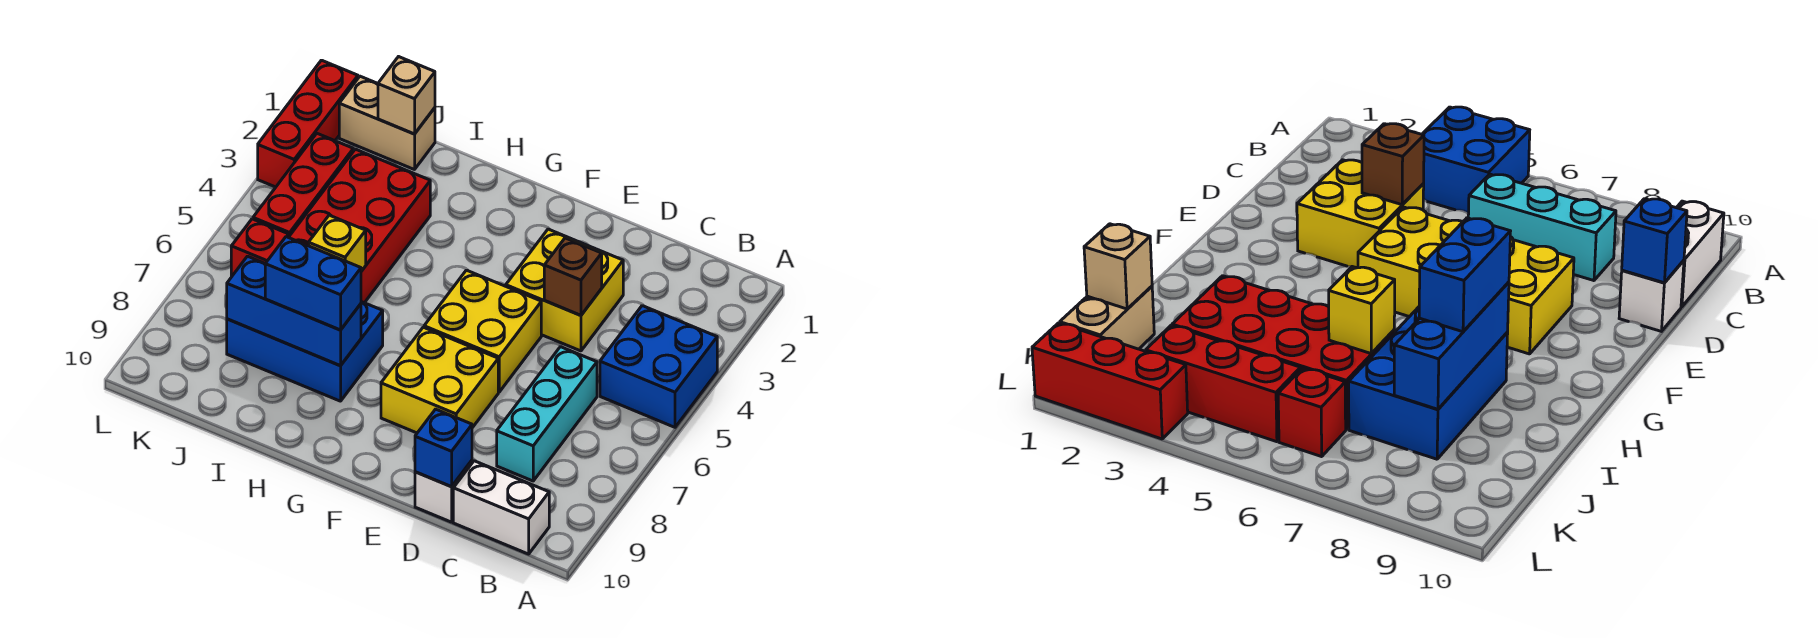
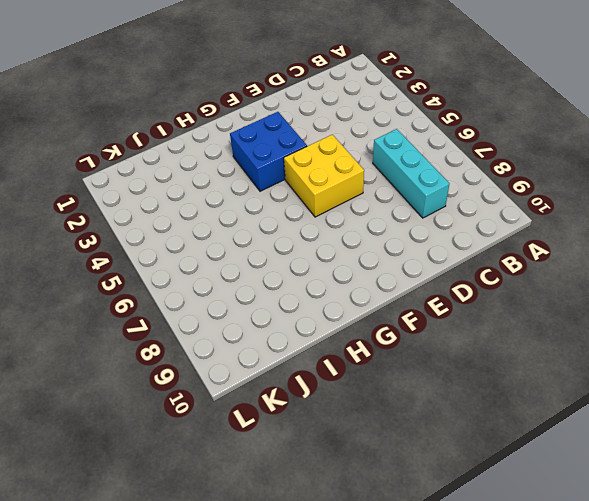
blue 2x2 brick [230,112,307,191] -> blue 2x2 brick moved to [600,306,717,427]
none -> white 1x2 brick [453,461,549,554]
none -> yellow 2x2 brick [506,229,623,351]
none -> white 1x1 brick [415,461,472,522]

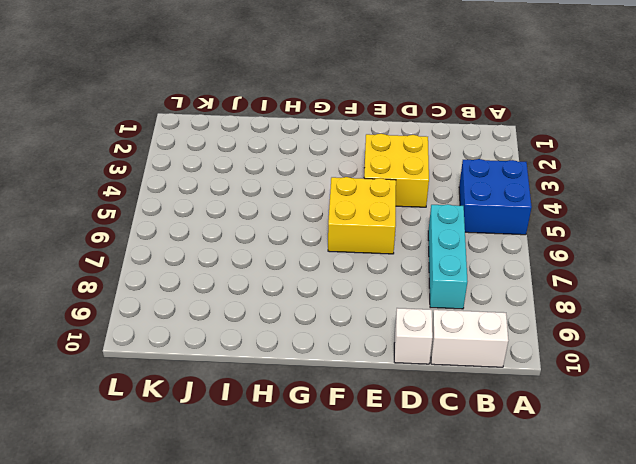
none -> yellow 2x2 brick [381,327,498,433]
none -> blue 2x3 brick [227,302,383,401]
none -> red 2x4 brick [289,149,430,303]

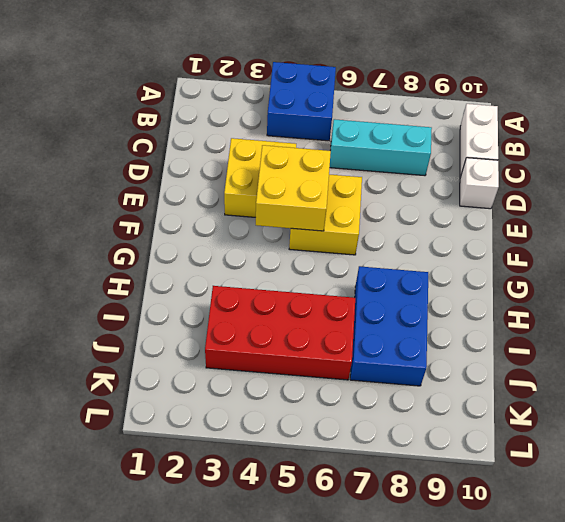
yellow 2x2 brick [256,145,331,231] -> yellow 2x2 brick moved to [381,327,498,433]
none -> tan 1x2 brick [339,76,435,170]
none -> red 1x3 brick [253,134,353,236]
none -> red 1x1 brick [231,219,289,277]

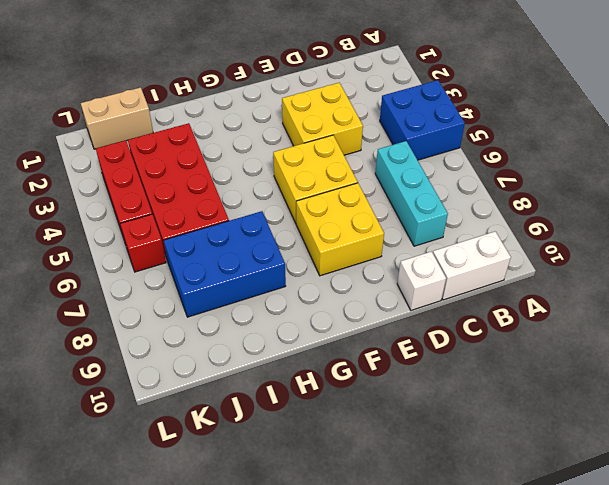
none -> red 1x3 brick [258,60,358,187]
none -> brown 1x1 brick [544,238,602,315]
none -> blue 1x1 brick [415,409,472,487]

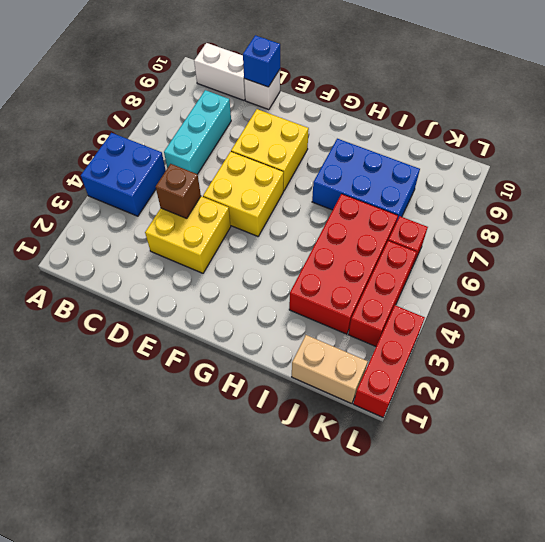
none -> blue 1x3 brick [227,256,361,366]
none -> yellow 1x1 brick [309,215,366,271]
none -> tan 1x1 brick [378,57,435,134]

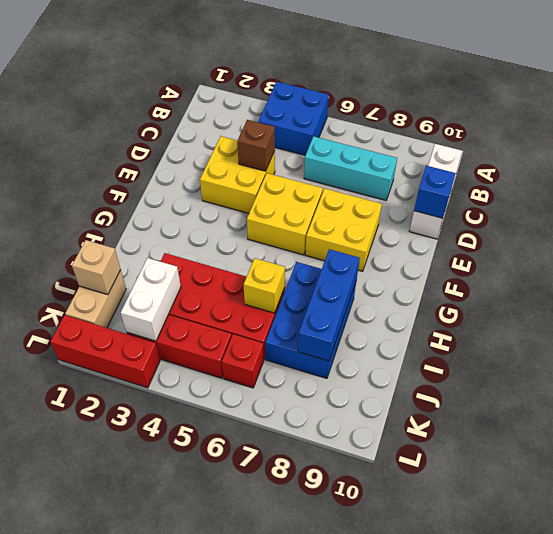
white 1x2 brick [121,258,181,341] -> none
none -> blue 1x2 brick [265,237,361,330]

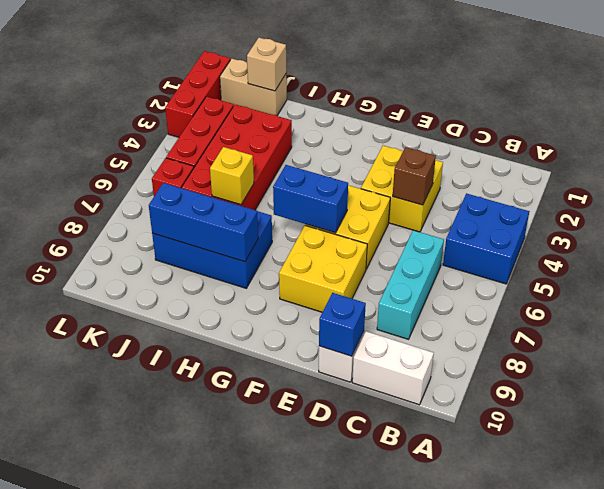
blue 1x2 brick [273,165,348,233] -> blue 1x2 brick moved to [265,237,361,330]

